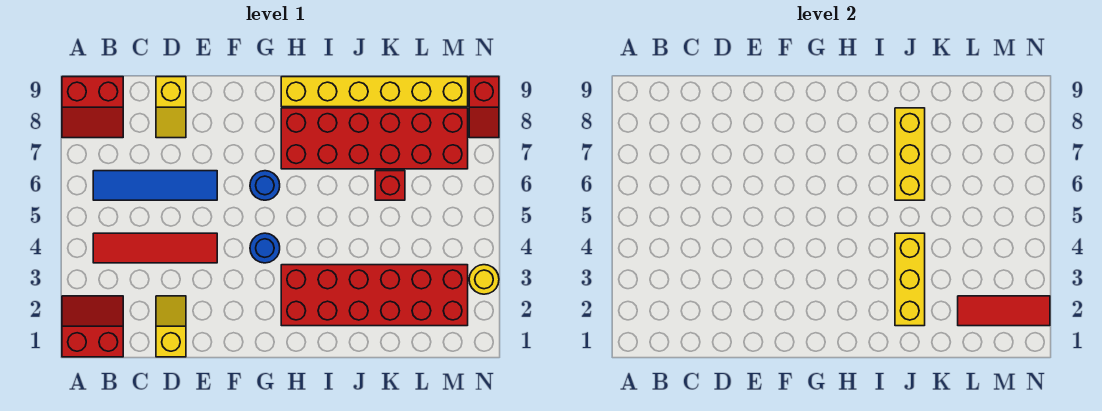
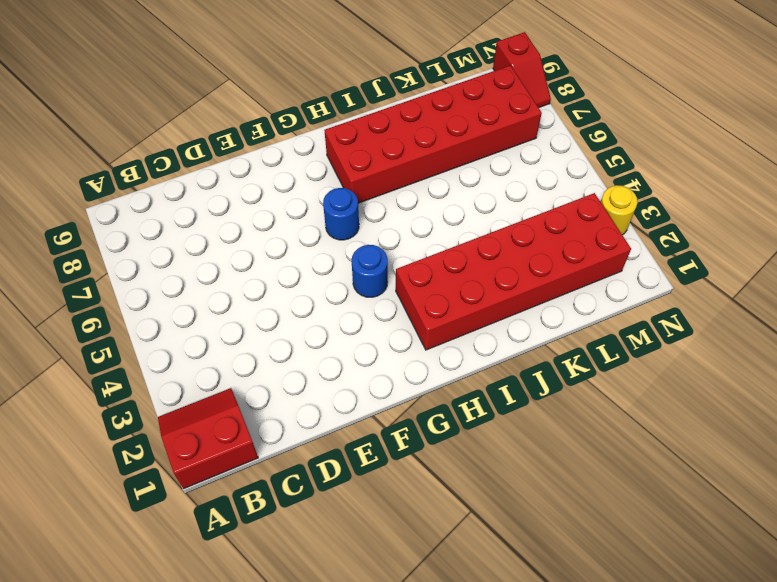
none -> red 2x2 slope [62,77,123,138]
none -> red 1x4 tile [93,233,217,263]
none -> blue 1x4 tile [93,171,217,200]

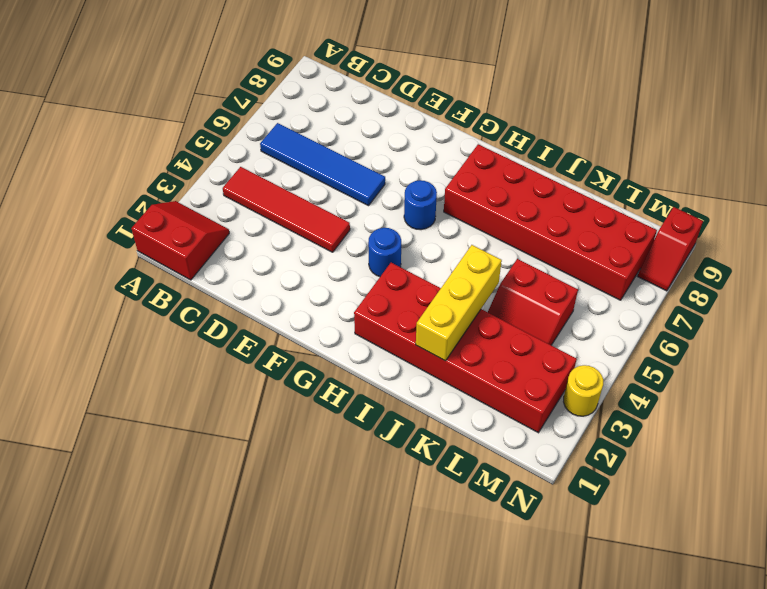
red 2x2 slope [488,259,578,345] -> red 2x2 slope moved to [62,77,123,138]
none -> yellow 1x2 slope [156,296,186,357]
none -> yellow 1x2 slope [156,77,186,138]
none -> yellow 1x6 brick [281,77,468,107]

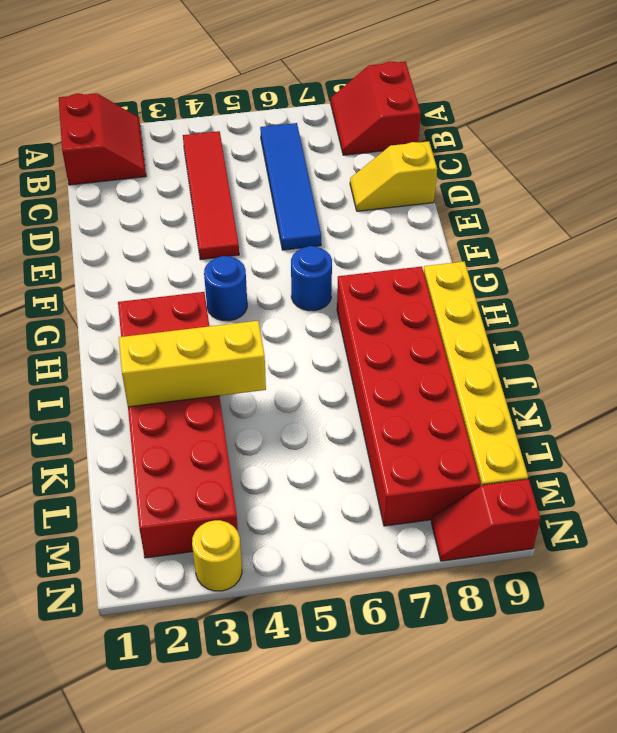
none -> yellow 1x2 slope [156,296,186,357]
none -> red 1x1 brick [375,171,405,200]
none -> yellow 1x3 brick [895,108,925,200]

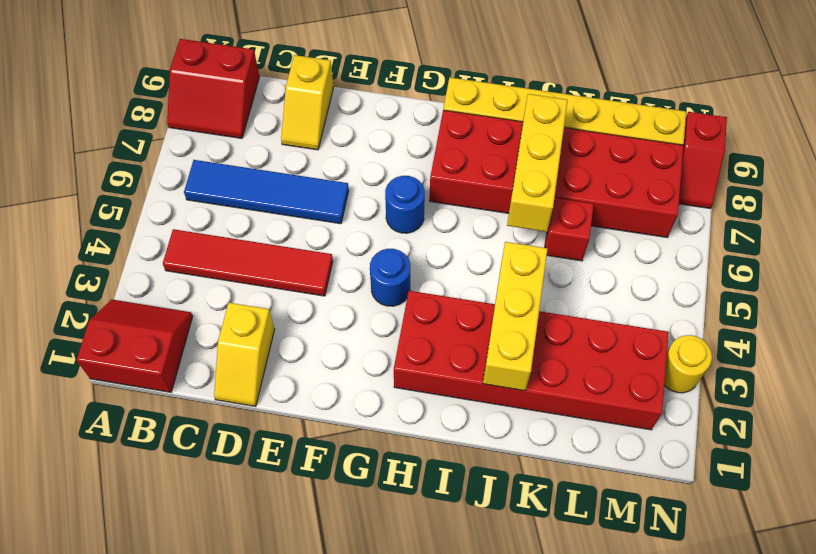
yellow 1x2 slope [214,303,275,406] -> yellow 1x2 slope turned to [156,296,186,357]
none -> red 1x3 tile [958,296,1050,326]

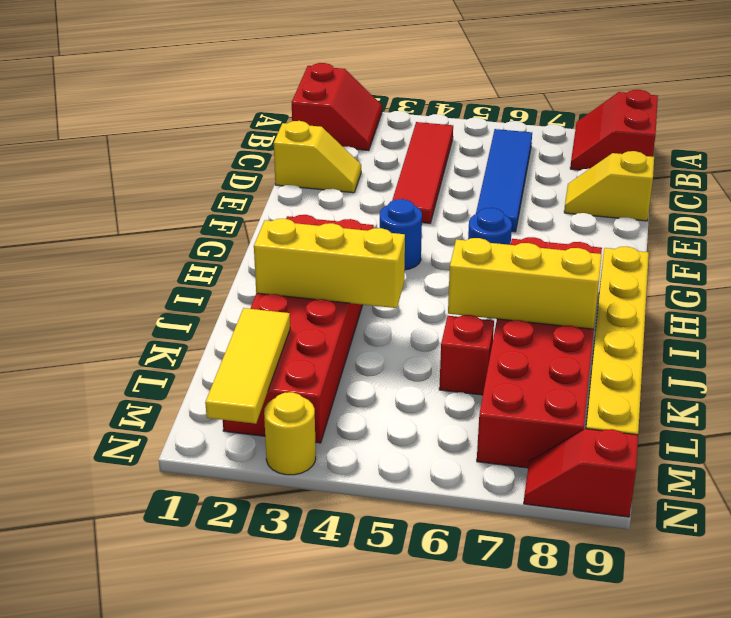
yellow 1x3 tile [205,308,290,424] -> red 1x3 tile [958,296,1050,326]

